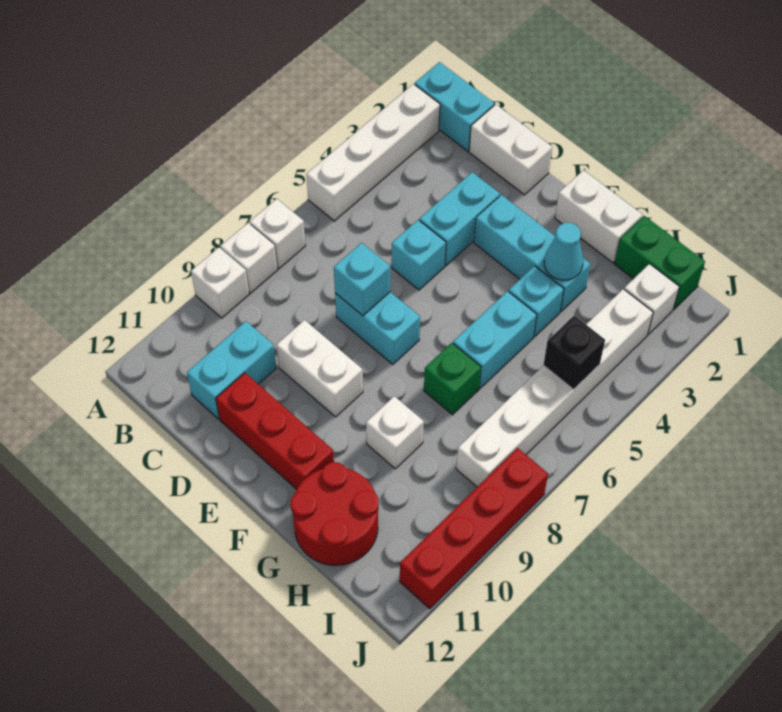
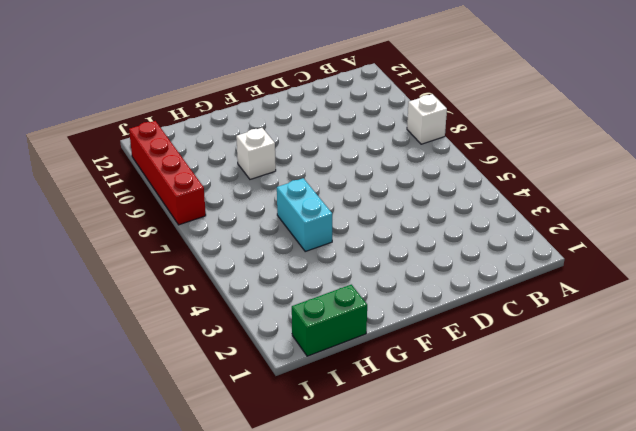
none -> cyan 1x2 brick [415,62,494,151]
none -> white 1x4 brick [306,84,440,221]
none -> white 1x1 brick [250,199,306,269]

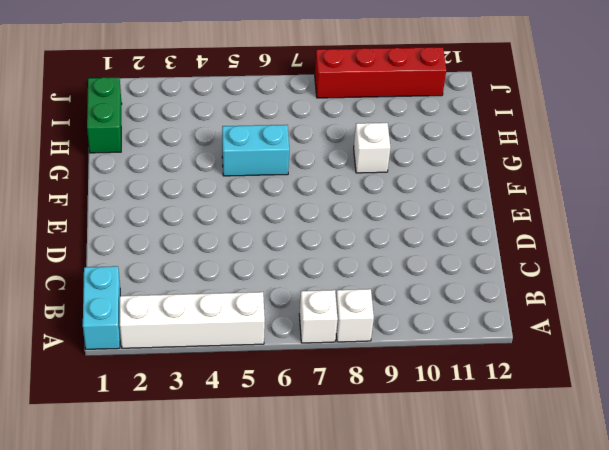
none -> white 1x1 brick [191,248,249,318]
none -> white 1x2 brick [469,104,552,195]
none -> cyan 1x2 brick [187,321,276,419]

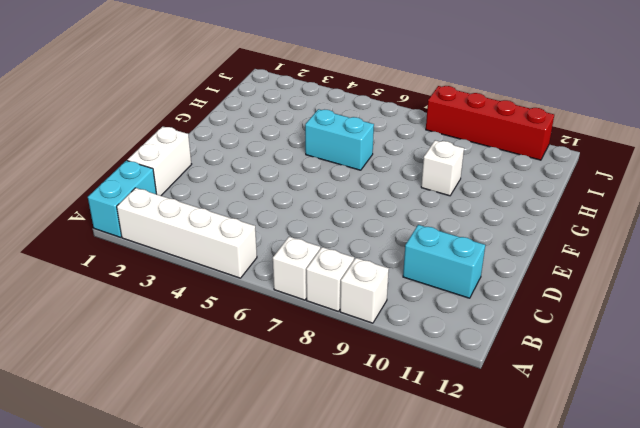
none -> cyan 1x2 brick [419,172,500,266]
none -> cyan 1x1 brick [392,220,446,290]
none -> cyan 1x2 brick [335,292,420,364]

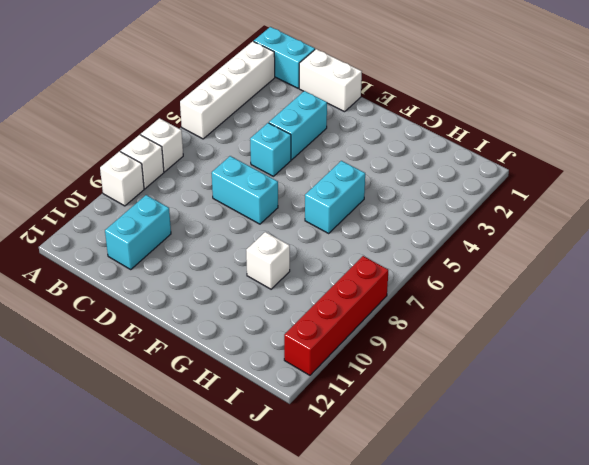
none -> white 1x2 brick [276,320,363,417]
none -> red 1x3 brick [216,373,334,489]
none -> cyan 1x3 brick [474,195,591,312]

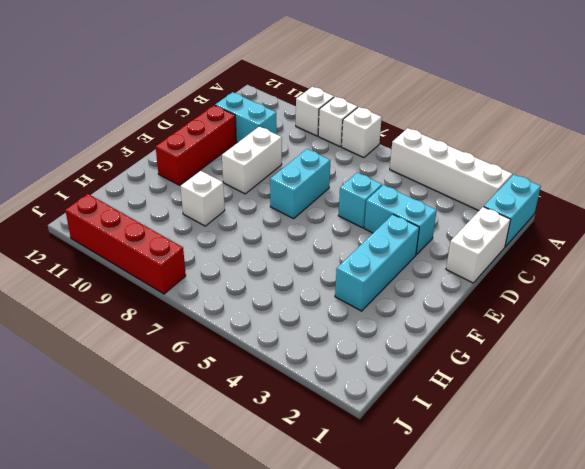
none -> white 1x2 brick [555,170,643,263]
none -> cyan 1x1 brick [509,266,564,337]
none -> cyan 1x2 brick [453,291,537,388]

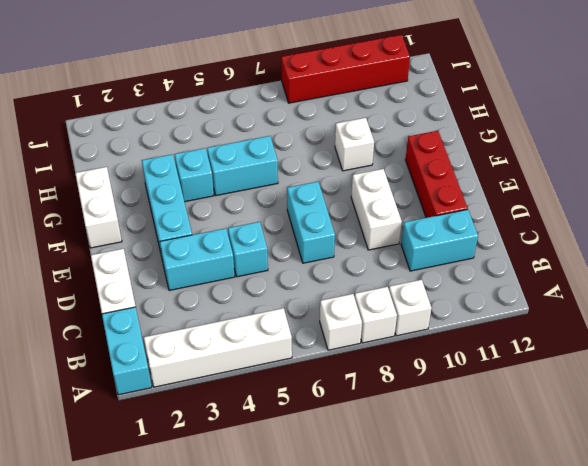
none -> green 1x1 brick [424,343,481,415]
none -> red 2x2 round brick [291,462,379,565]
none -> green 1x2 brick [614,216,705,310]

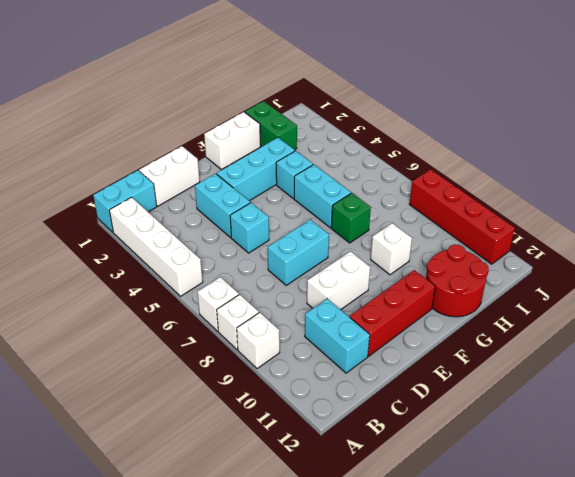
green 1x2 brick [245,101,297,150] -> green 1x2 brick turned to [614,216,705,310]
none -> white 1x1 brick [624,264,679,335]
none -> white 1x6 brick [456,289,653,487]
none -> cyan 1x1 brick [334,243,390,316]

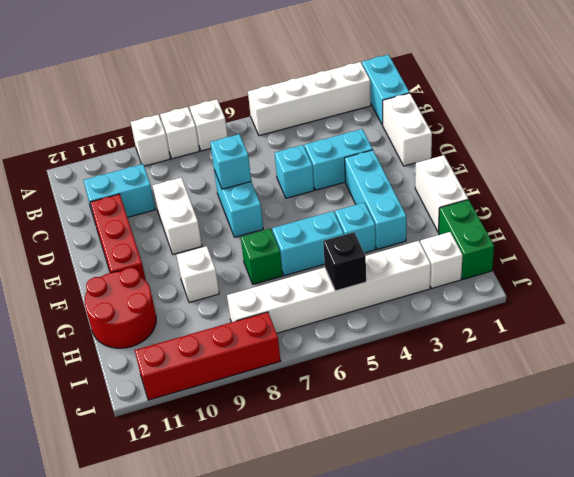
none -> cyan 1x1 cone [544,223,583,280]

